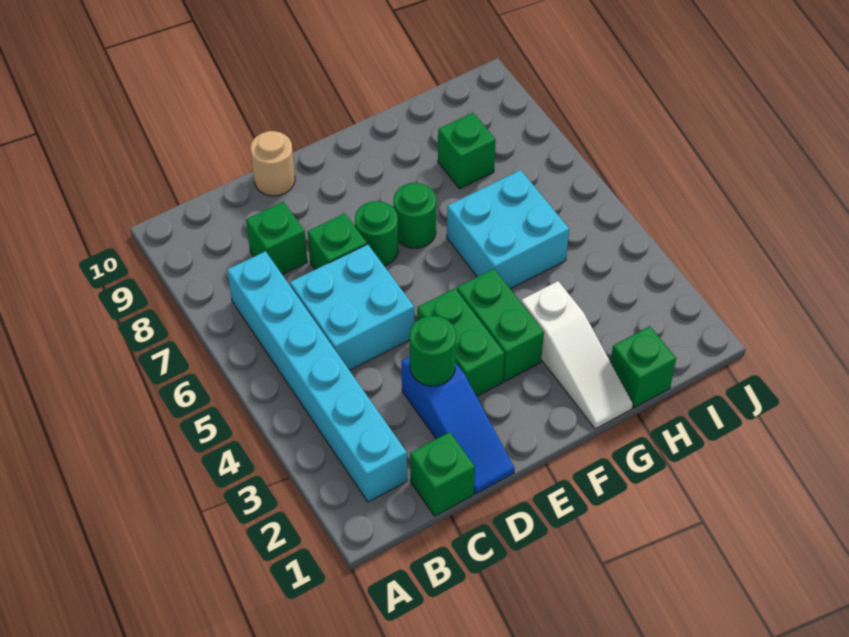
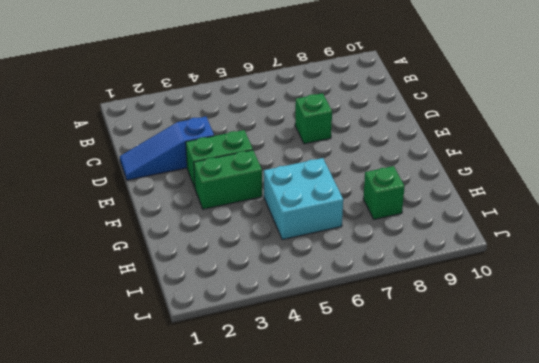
none -> cyan 1x6 brick [227,251,407,502]
none -> green 1x1 brick [410,432,475,516]
none -> cyan 2x2 brick [290,244,414,370]

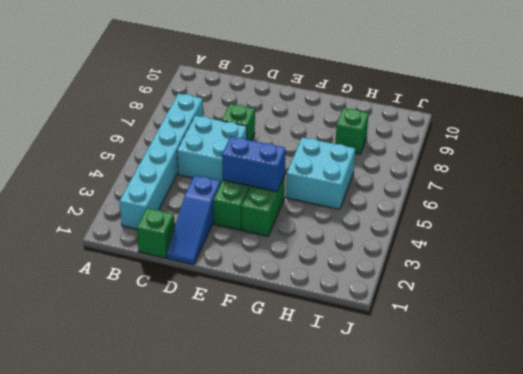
blue 1x2 brick [222,137,286,191] -> none
none -> green 1x1 brick [246,202,307,275]
none -> tan 1x1 round brick [250,131,295,196]
none -> green 1x1 round brick [355,201,398,266]

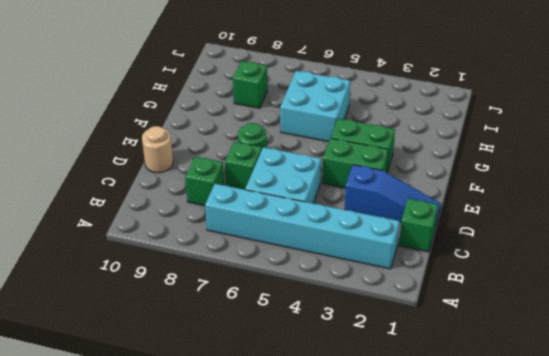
none -> green 1x1 round brick [394,183,436,248]
none -> white 1x3 slope [521,281,633,429]
none -> green 1x1 brick [611,326,676,408]

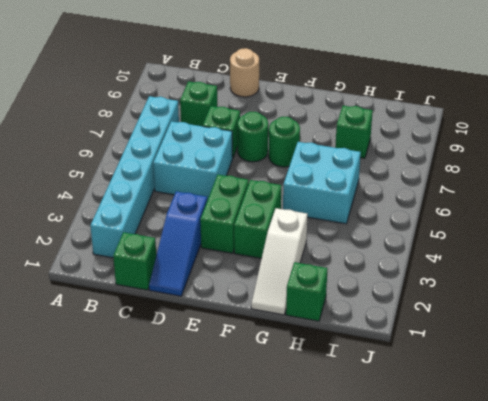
none -> green 1x1 round brick [410,316,456,386]

